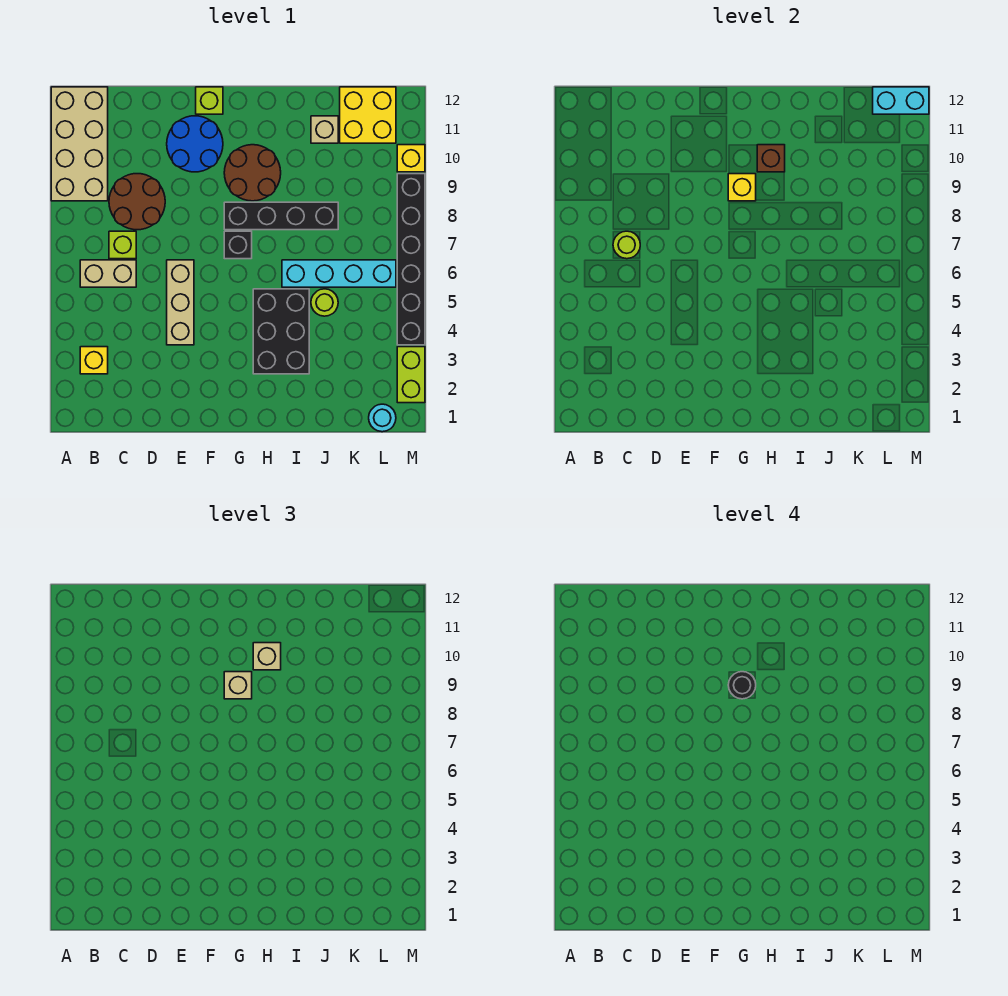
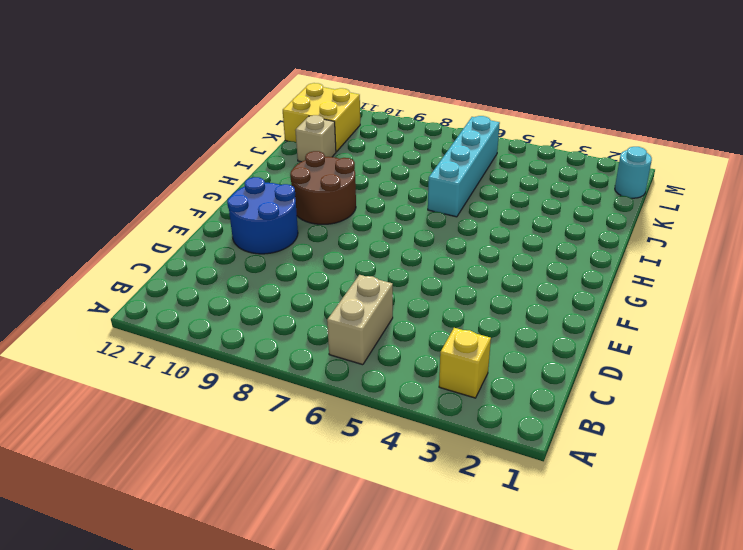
none -> tan 2x4 brick [51,87,108,201]
none -> lime 1x1 brick [109,231,136,259]
none -> brown 2x2 round brick [109,174,165,230]

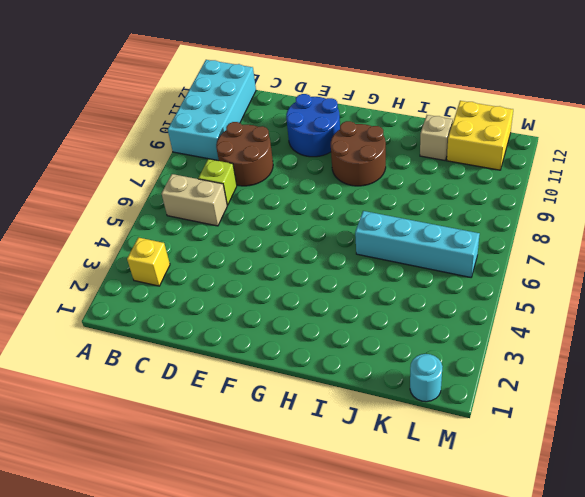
cyan 2x4 brick [168,60,256,161] -> tan 2x4 brick [51,87,108,201]
none -> tan 1x3 brick [167,260,194,345]
none -> lime 1x1 brick [196,87,223,114]
none -> black 1x1 brick [224,231,252,259]

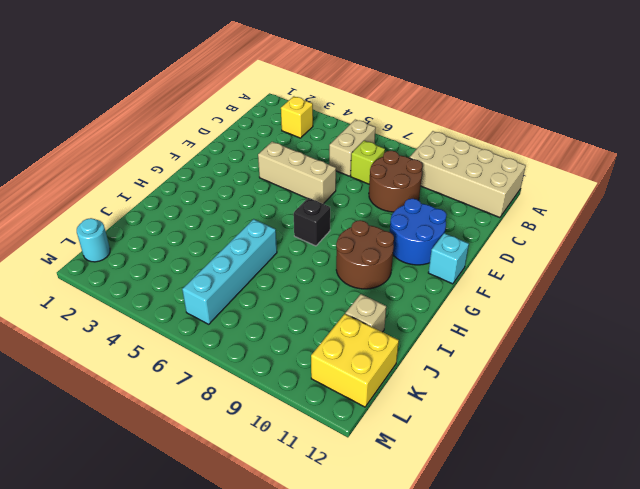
cyan 1x1 brick [428,233,469,284] -> lime 1x1 brick [196,87,223,114]
none -> black 1x4 brick [224,202,338,230]
none -> black 2x3 brick [253,289,309,374]
none -> lime 1x1 round brick [311,289,338,316]

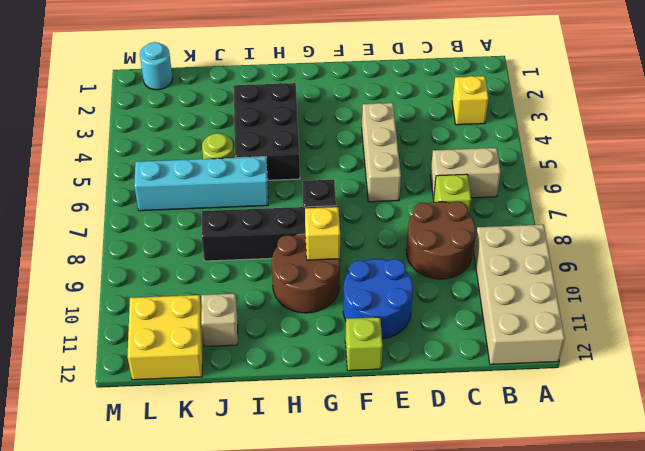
none -> lime 1x2 brick [397,347,425,403]
none -> black 1x6 brick [397,174,425,345]
none -> yellow 1x1 brick [397,145,425,172]

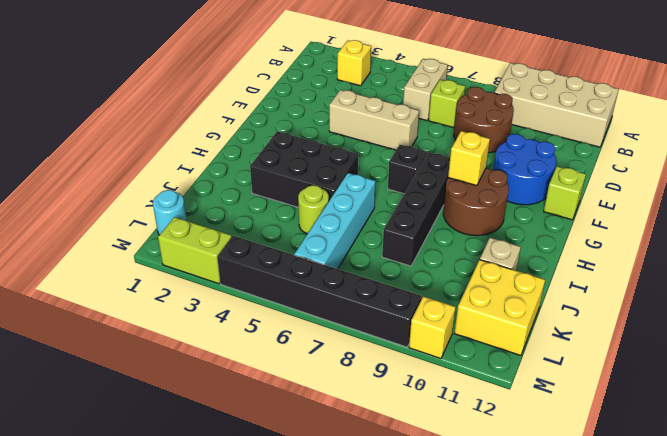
none -> lime 1x1 round brick [613,231,640,259]
none -> brown 1x1 brick [757,145,785,172]
none -> cyan 1x2 brick [873,87,929,114]

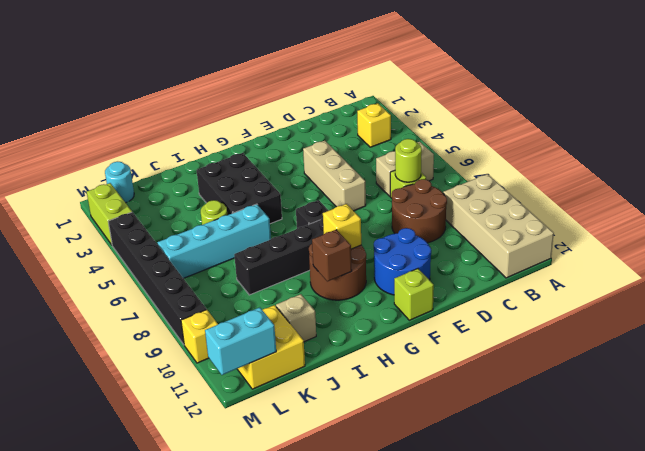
none -> tan 1x1 brick [224,672,252,699]
none -> tan 1x1 brick [253,643,281,670]
none -> black 1x1 round brick [728,672,756,699]

